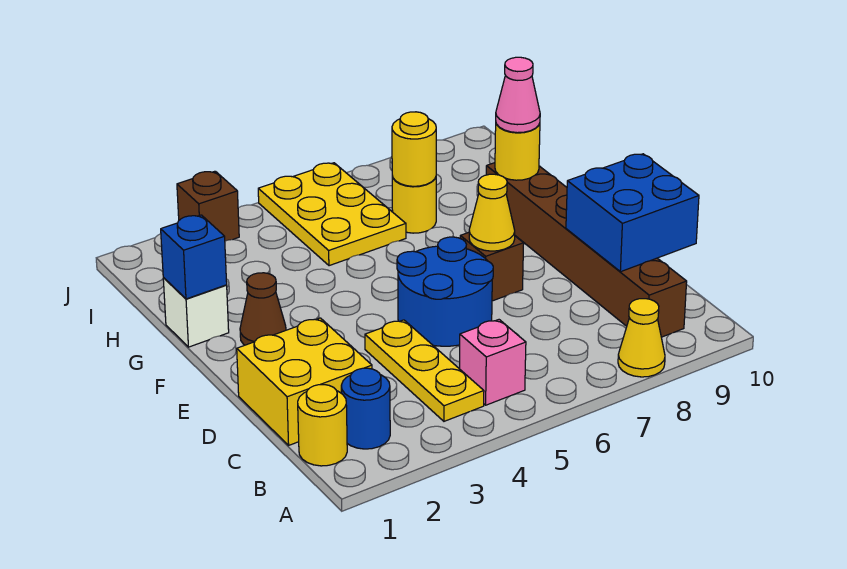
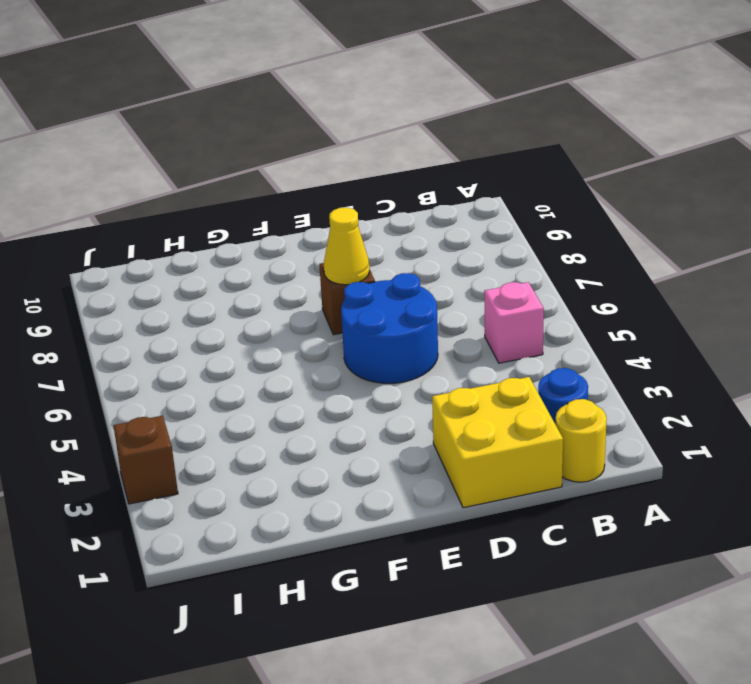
none -> yellow 1x1 cone [618,299,665,377]
none -> yellow 1x3 plate [365,320,484,421]
none -> brown 1x6 brick [486,163,687,337]

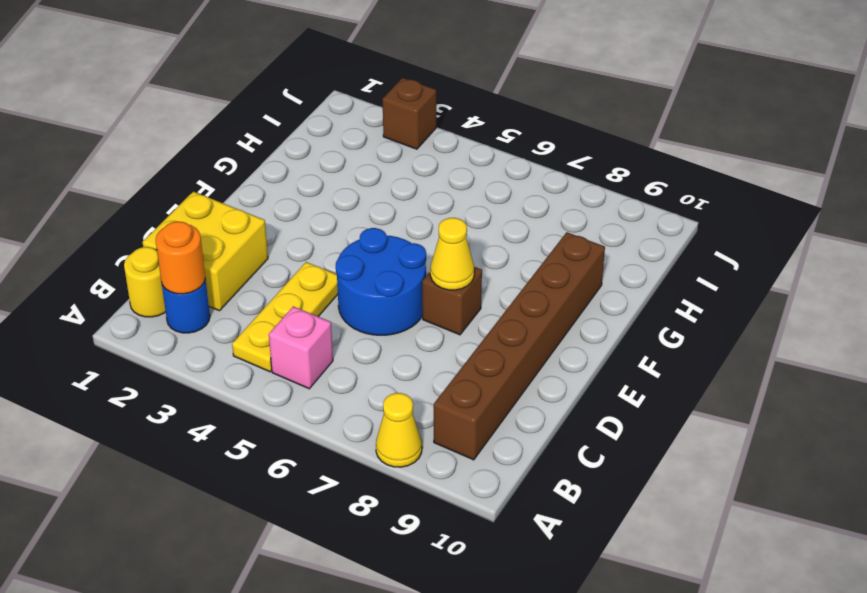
orange 1x1 round brick [156,222,205,294] -> none
none -> brown 1x1 cone [240,273,286,345]
none -> white 1x1 brick [163,278,229,347]
none -> yellow 2x3 plate [258,163,406,266]

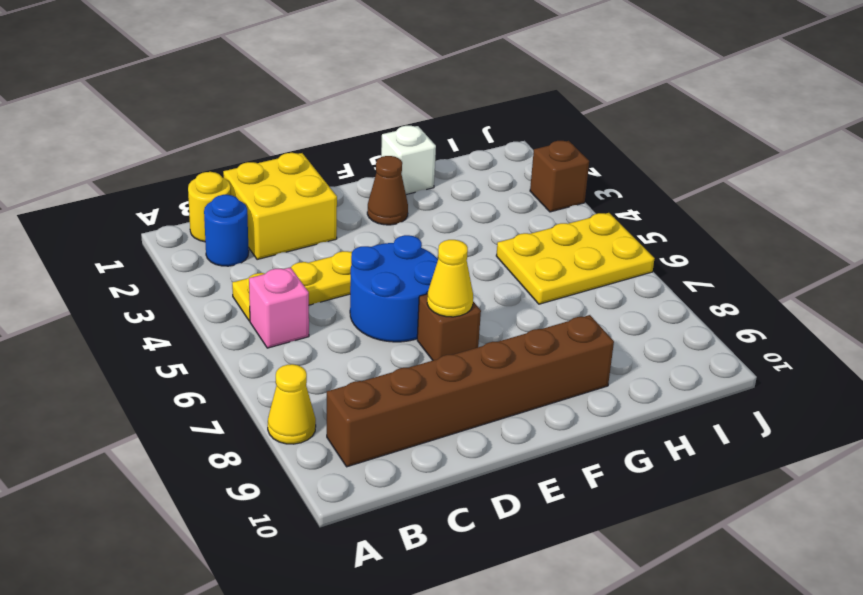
none -> yellow 1x1 round brick [392,176,436,233]
none -> blue 2x2 brick [566,154,699,272]
none -> blue 1x1 brick [161,215,227,299]

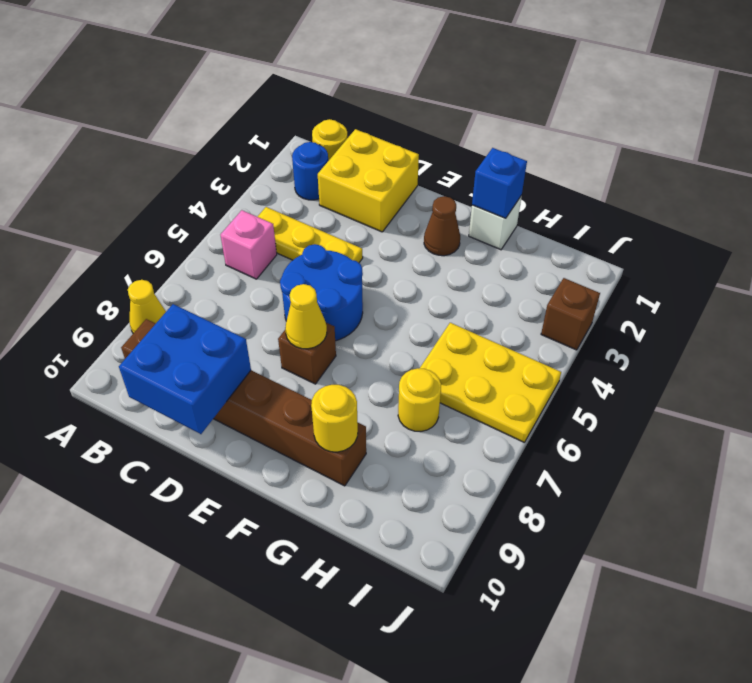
none -> yellow 1x1 round brick [392,112,436,186]
none -> pink 1x1 cone [496,57,540,133]

